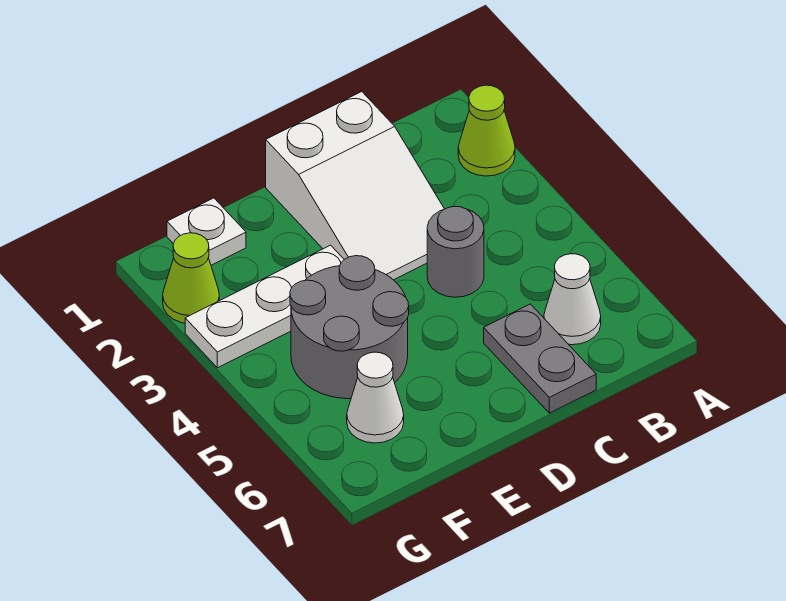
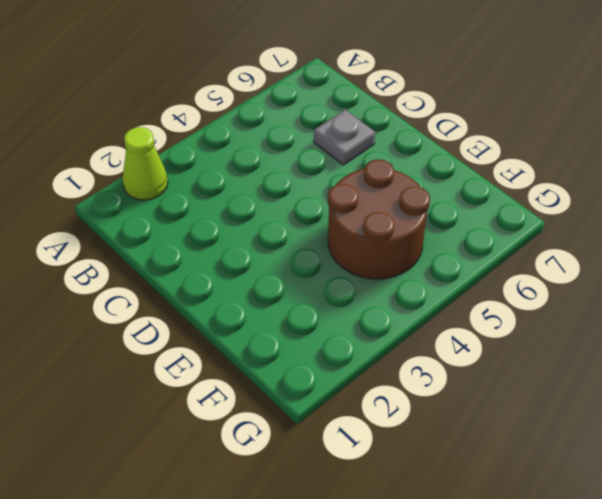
grey 1x1 plate [314,110,375,165] -> grey 1x2 plate [484,304,596,413]
brown 2x2 round brick [328,159,430,279] -> grey 2x2 round brick [290,256,409,399]
none -> white 1x1 cone [544,254,601,345]
none -> white 2x3 slope [266,92,444,280]

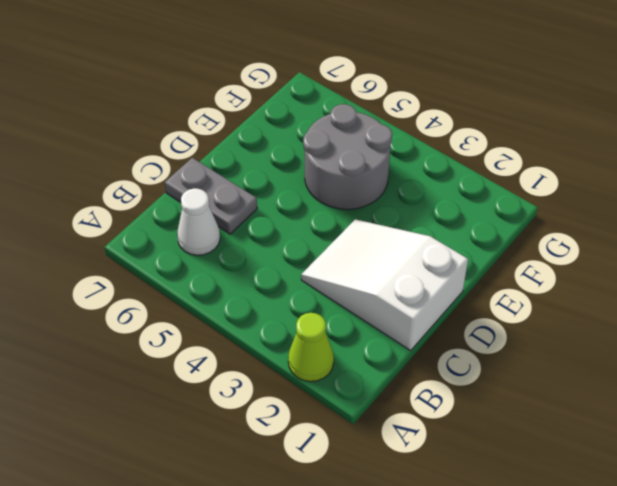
none -> grey 1x1 round brick [427,206,484,297]
none -> white 1x3 plate [185,245,344,368]

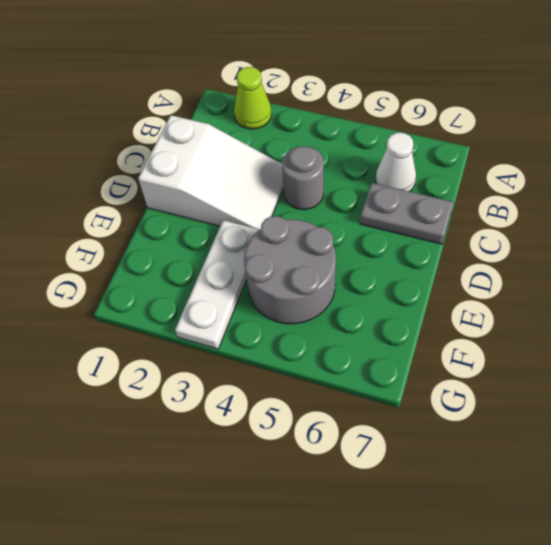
none -> white 1x1 plate [167,198,246,265]
none -> white 1x1 cone [347,352,404,443]

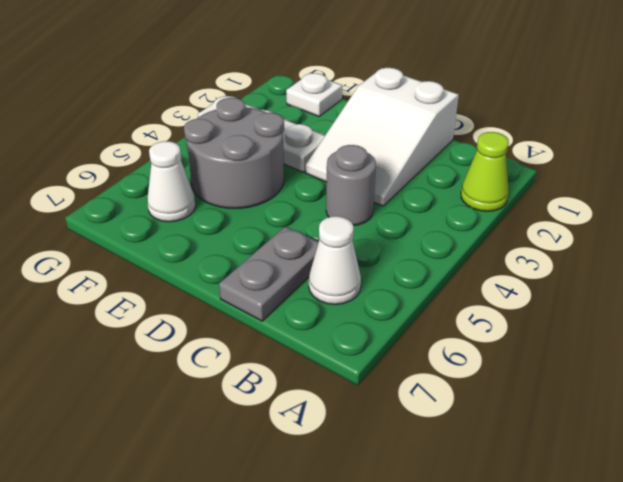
none -> lime 1x1 cone [163,233,219,323]

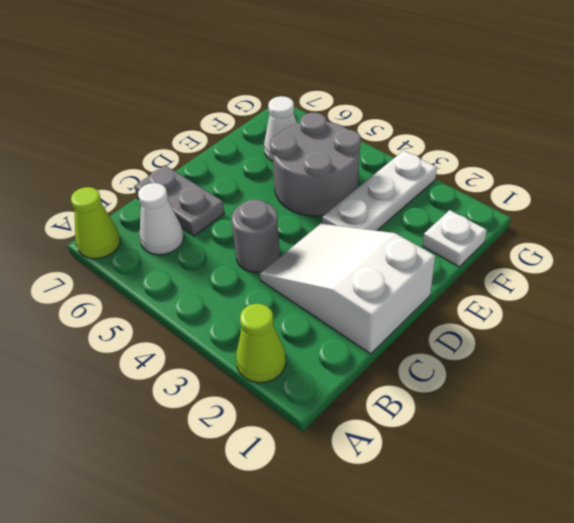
lime 1x1 cone [71,187,120,259] -> lime 1x1 cone moved to [163,233,219,323]

